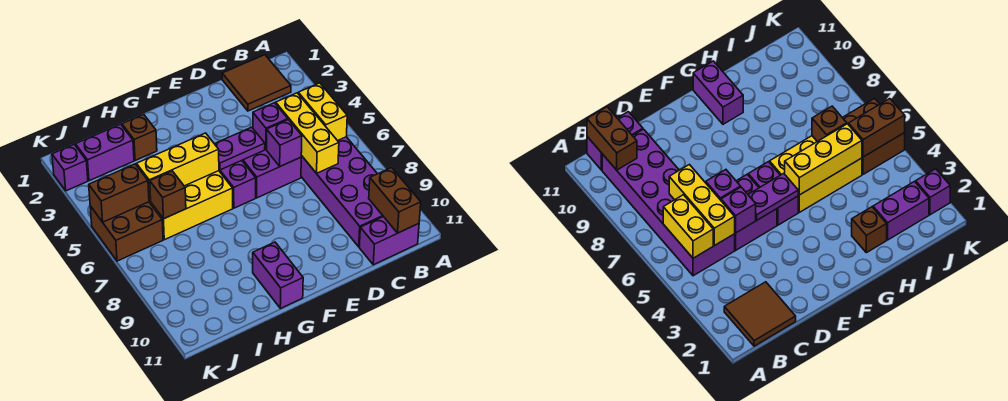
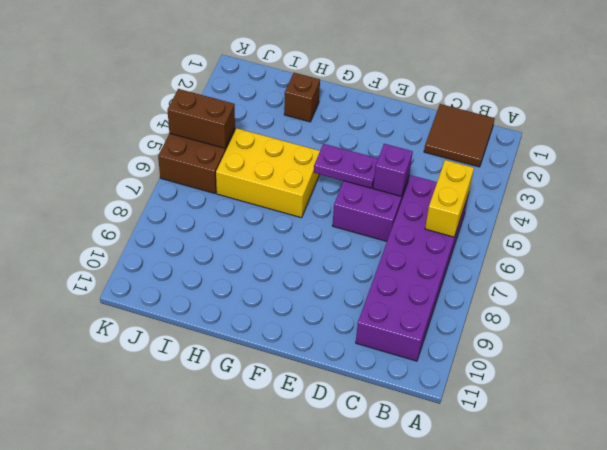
none -> purple 1x2 brick [359,217,419,265]
none -> purple 1x2 brick [219,161,256,208]
none -> purple 1x2 brick [253,242,303,309]

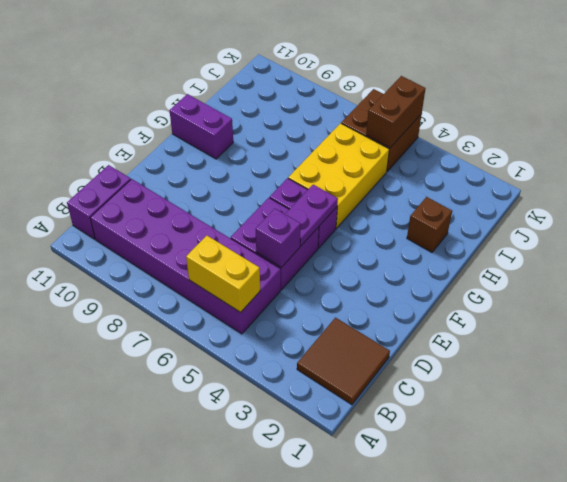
none -> purple 1x2 brick [76,124,134,181]
none -> purple 1x1 brick [52,144,88,191]
none -> brown 1x2 brick [369,168,421,233]

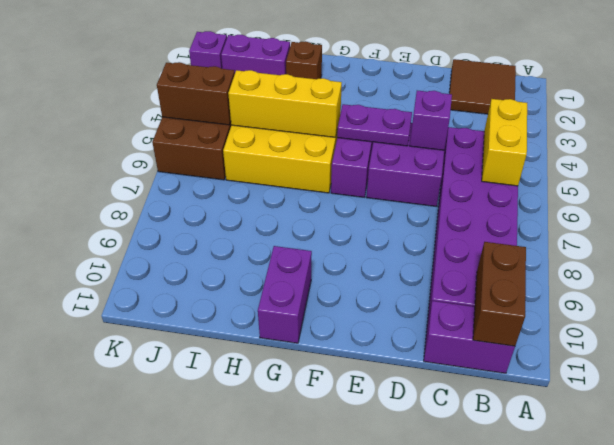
none -> yellow 1x3 brick [276,93,339,173]
none -> purple 1x1 brick [267,120,302,166]
none -> brown 1x1 brick [150,171,186,219]

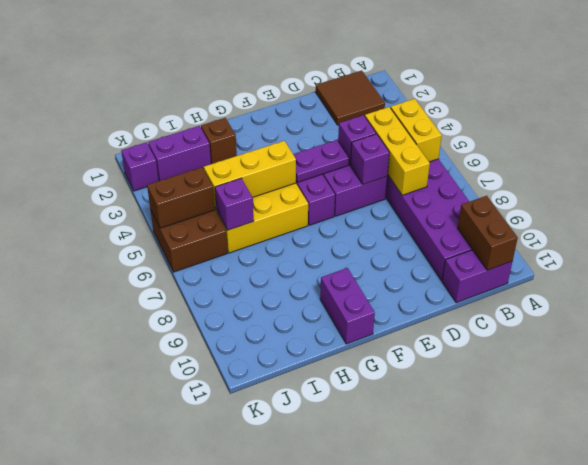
purple 1x1 brick [215,178,254,230] -> brown 1x1 brick [150,171,186,219]

